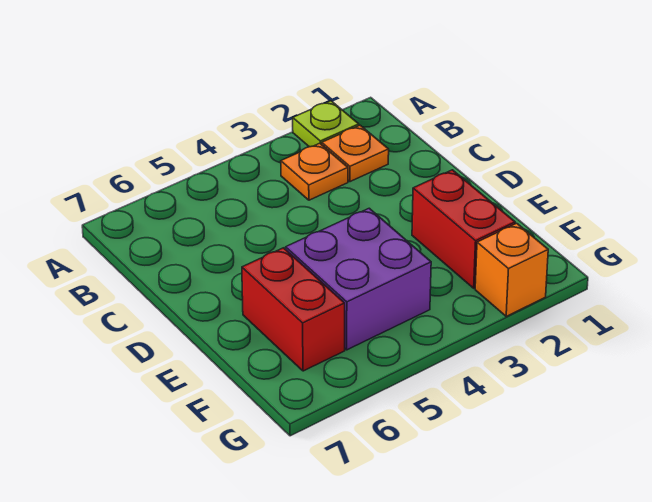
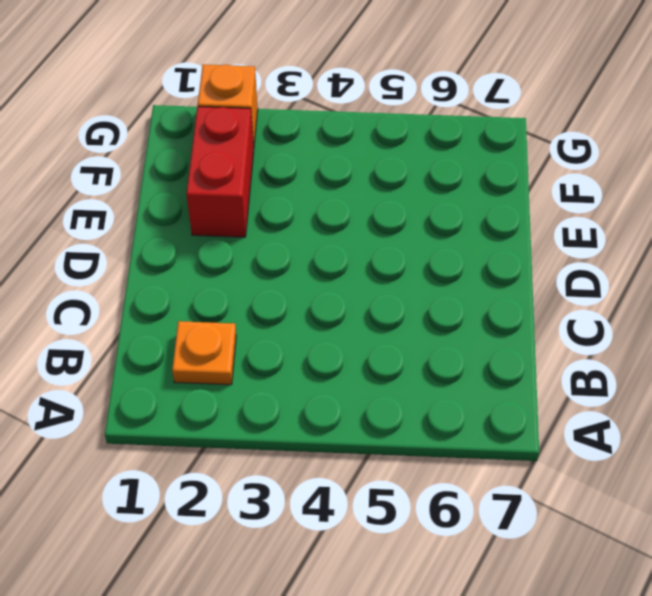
none -> lime 1x1 plate [293,101,359,147]
none -> orange 1x1 plate [281,143,348,200]

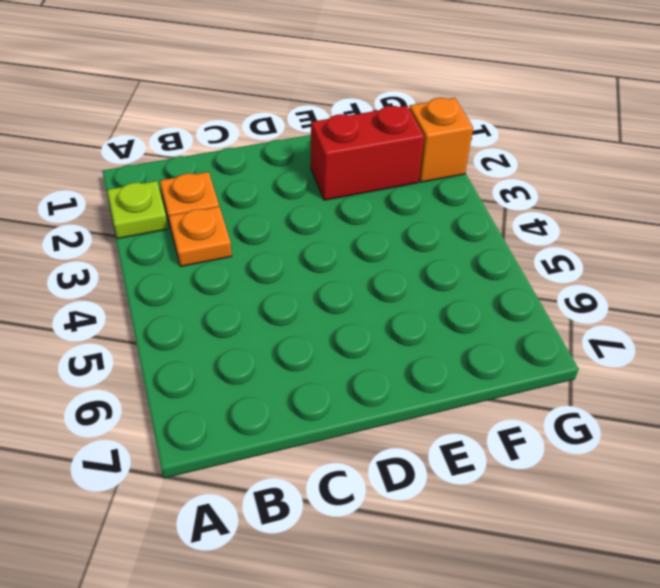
none -> purple 2x2 brick [286,208,431,350]
none -> red 1x2 brick [242,248,345,371]

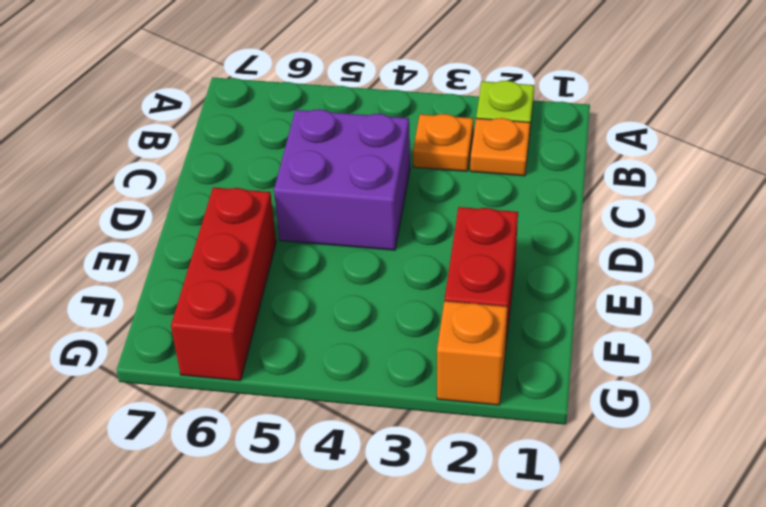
purple 2x2 brick [274,109,410,250] -> purple 2x2 brick moved to [286,208,431,350]
red 1x3 brick [171,187,276,381] -> red 1x2 brick [242,248,345,371]

